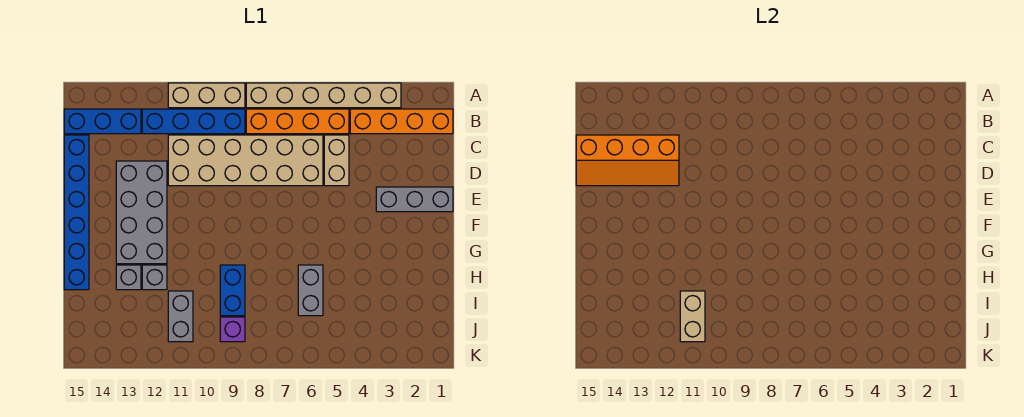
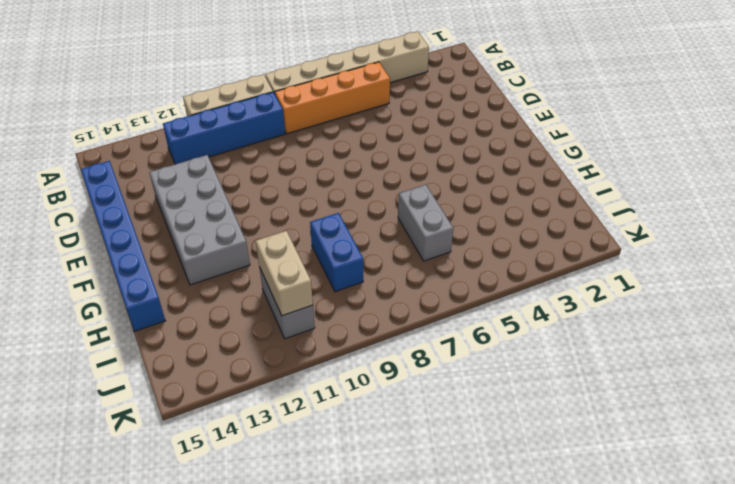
none -> orange 1x4 brick [350,109,453,134]
none -> blue 1x3 brick [64,109,141,134]
none -> tan 1x2 brick [324,135,349,186]

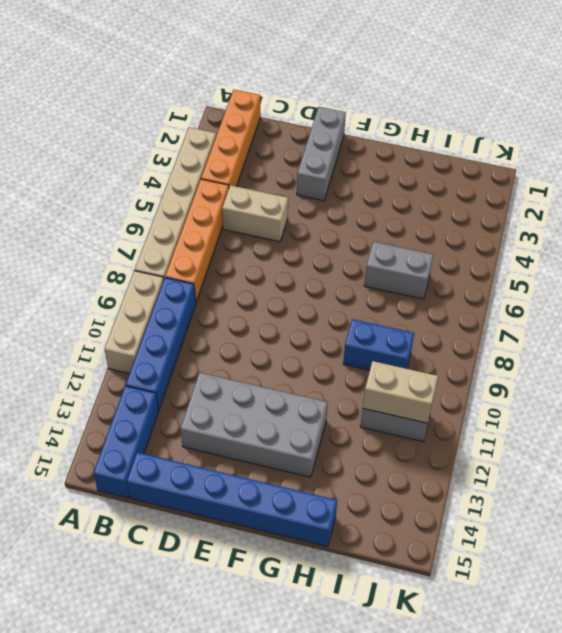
none -> tan 2x6 brick [168,135,323,186]
none -> grey 1x1 brick [142,265,167,290]
none -> grey 1x1 brick [116,265,141,290]

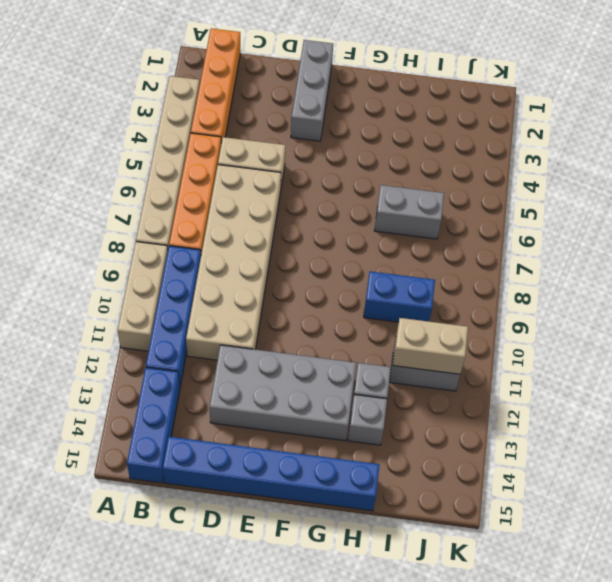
none -> purple 1x1 brick [220,317,245,342]
none -> orange 2x4 slope [576,135,679,186]

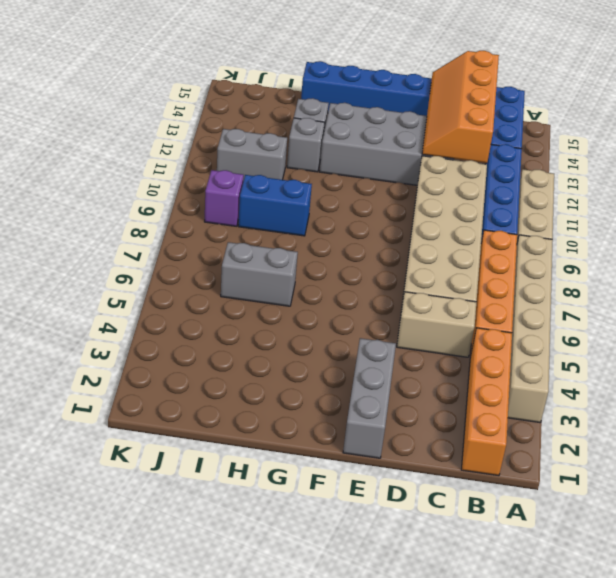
none -> tan 1x2 brick [680,291,705,342]

